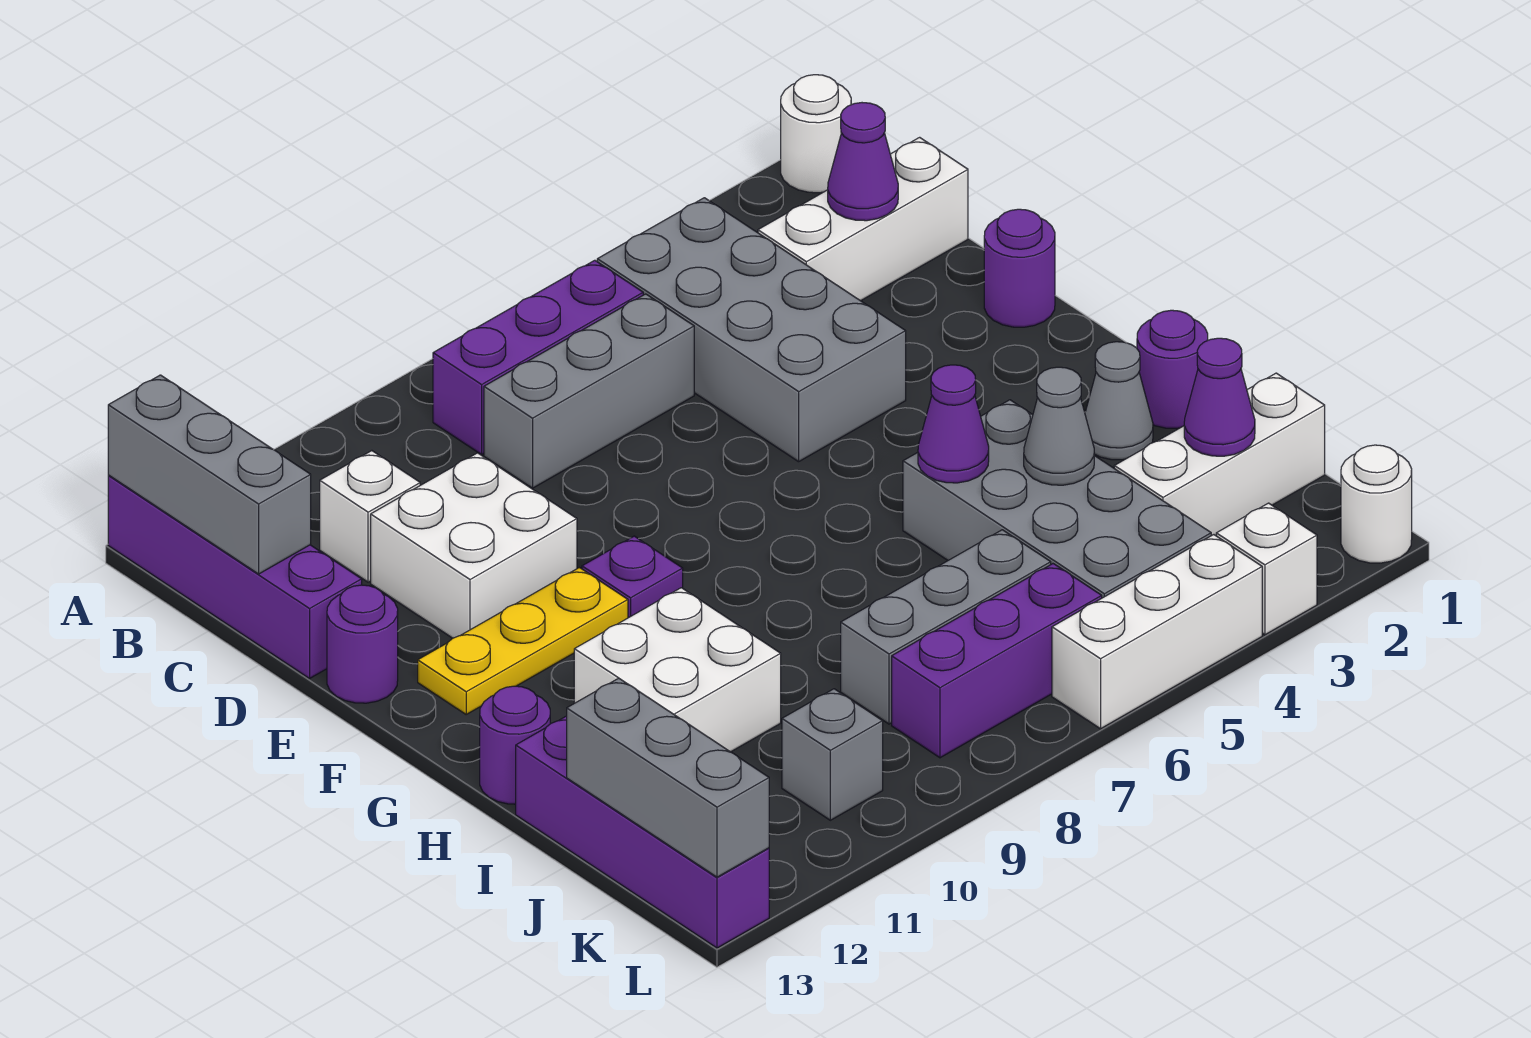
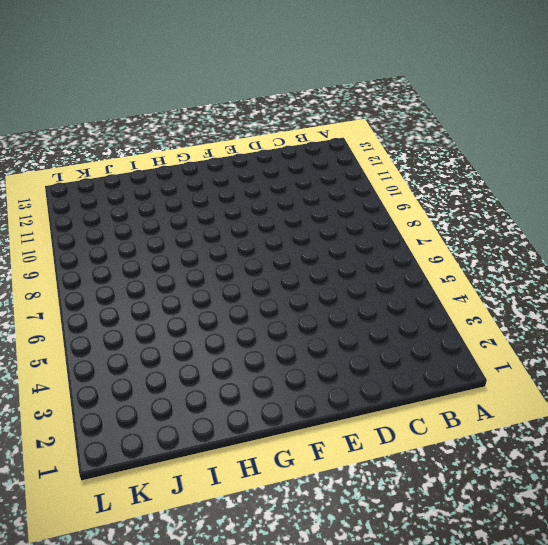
none -> white 1x1 round brick [781,75,851,193]
none -> purple 1x4 brick [108,476,362,679]
none -> grey 2x4 brick [597,198,906,462]
none -> purple 1x3 brick [433,260,643,455]

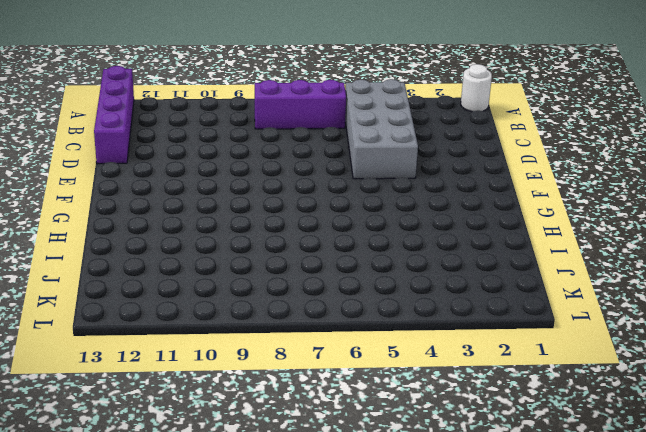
none -> white 1x3 brick [758,137,968,301]
none -> grey 1x3 brick [484,294,694,488]
none -> white 1x1 brick [320,451,420,582]
none -> white 2x2 brick [371,453,577,638]

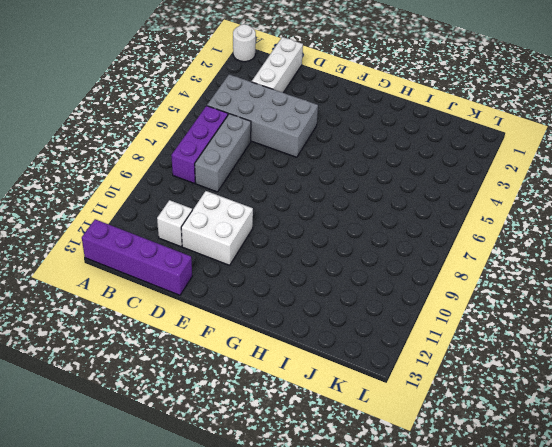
none -> purple 1x1 round brick [984,209,1055,327]
none -> purple 1x1 round brick [327,585,398,703]
none -> purple 1x1 plate [582,536,683,618]
none -> yellow 1x3 plate [418,568,628,714]

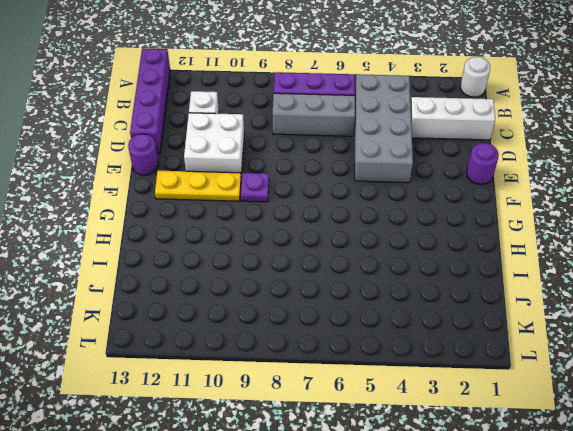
none -> purple 1x1 round brick [1137,310,1208,428]
none -> grey 1x1 cone [1085,342,1153,460]
none -> grey 2x4 brick [903,400,1211,598]
none -> white 2x2 brick [574,588,781,752]

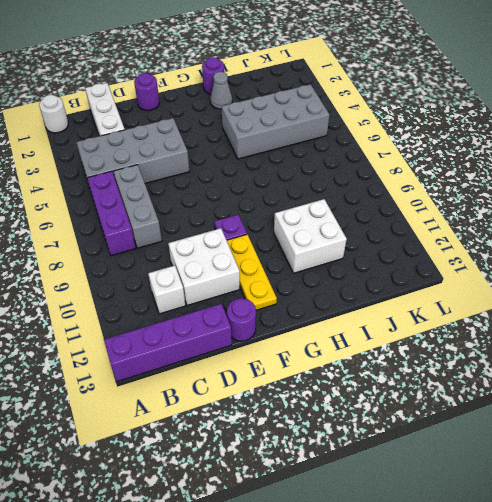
none -> purple 1x1 round brick [480,686,550,804]
none -> purple 1x4 brick [516,716,769,948]
none -> white 1x3 brick [1114,373,1325,536]
none -> grey 1x3 brick [841,530,1051,724]

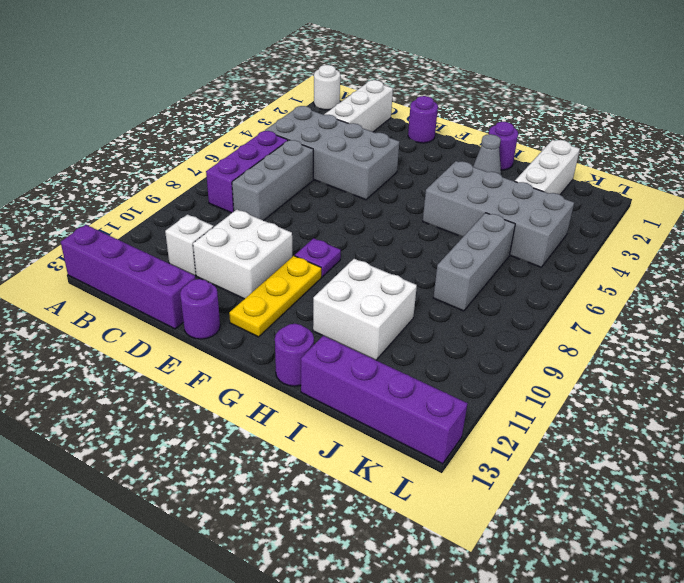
none -> purple 1x3 brick [892,564,1102,758]
none -> grey 1x1 brick [782,689,883,820]
none -> white 1x1 round brick [1341,445,1412,563]
none -> white 1x1 brick [1216,503,1317,635]

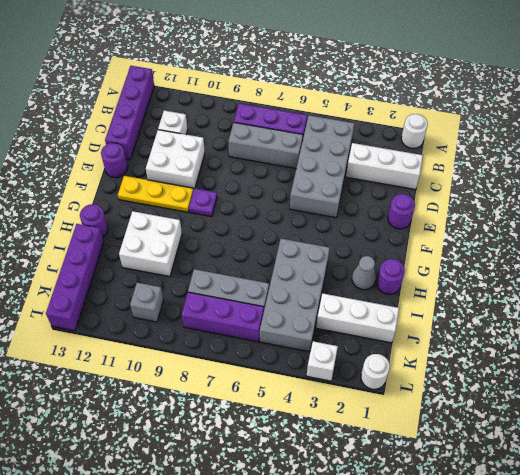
none -> white 1x3 brick [1052,535,1262,729]
none -> grey 1x3 brick [108,375,311,574]
none -> purple 1x1 cone [828,103,898,221]
none -> purple 1x1 cone [918,365,989,483]

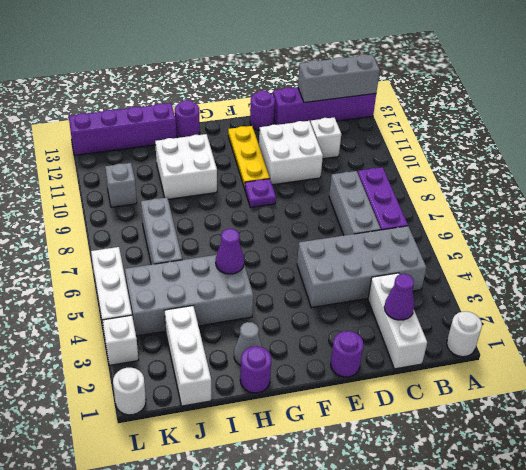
none -> purple 1x3 brick [892,564,1102,758]
none -> grey 1x1 cone [1024,367,1094,485]
none -> purple 1x1 cone [1184,338,1255,456]
none -> grey 1x3 brick [567,678,769,877]

